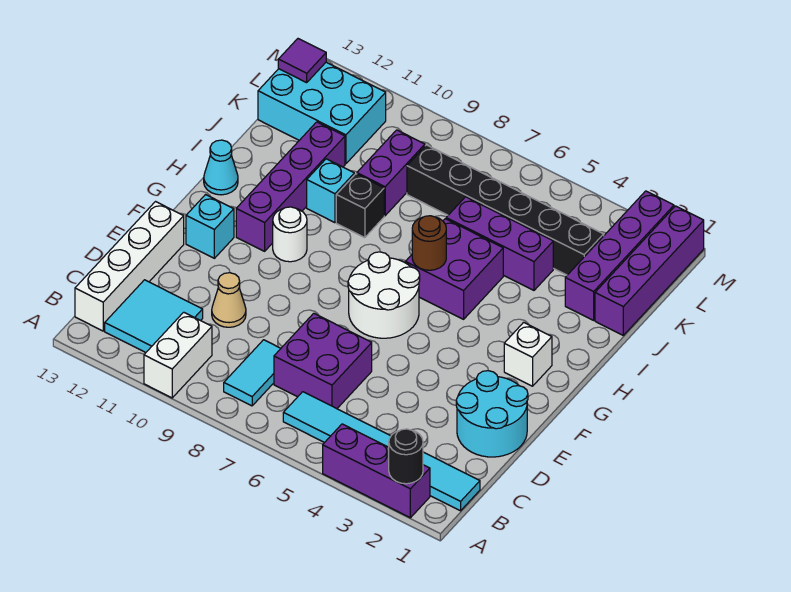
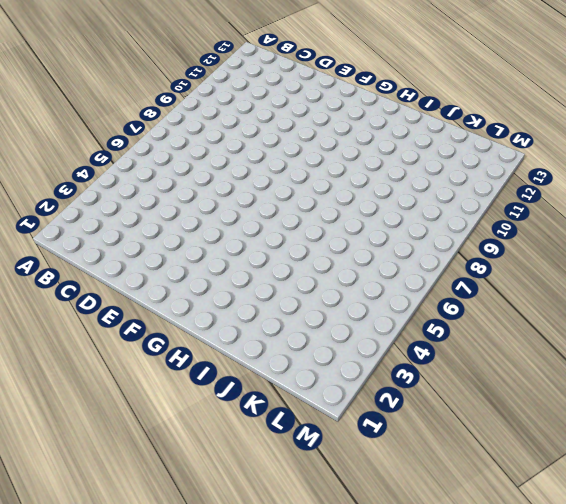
none -> purple 1x3 brick [323,424,430,518]
none -> white 1x2 brick [144,312,212,398]
none -> cyan 1x6 tile [283,392,480,511]

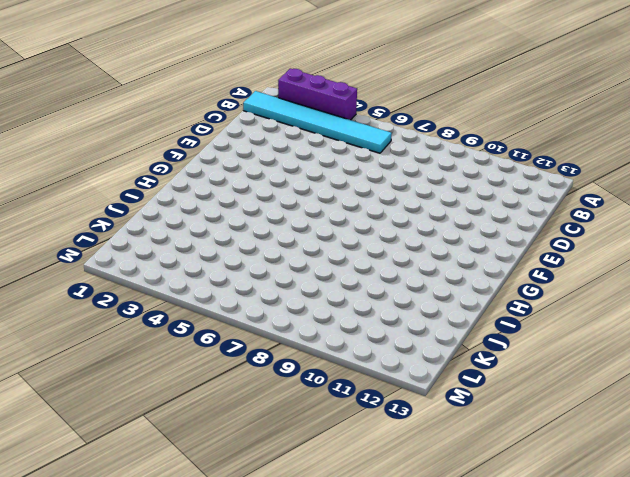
none -> white 1x2 brick [144,312,212,398]
none -> cyan 1x2 tile [224,340,281,406]
none -> cyan 2x2 tile [105,280,203,353]

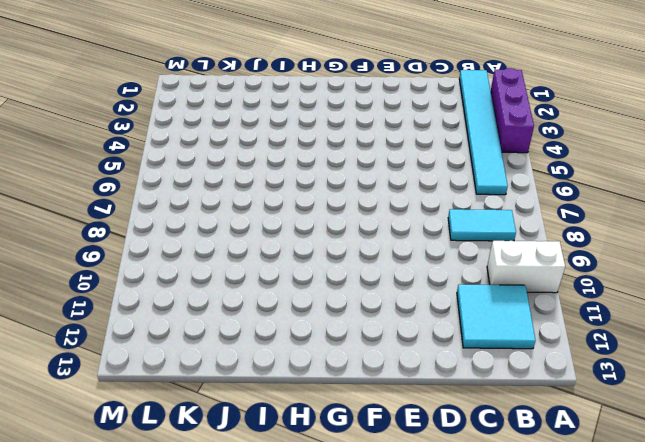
none -> white 1x4 brick [75,202,184,331]
none -> purple 2x2 brick [274,313,372,409]
none -> cyan 2x2 round brick [456,371,528,457]

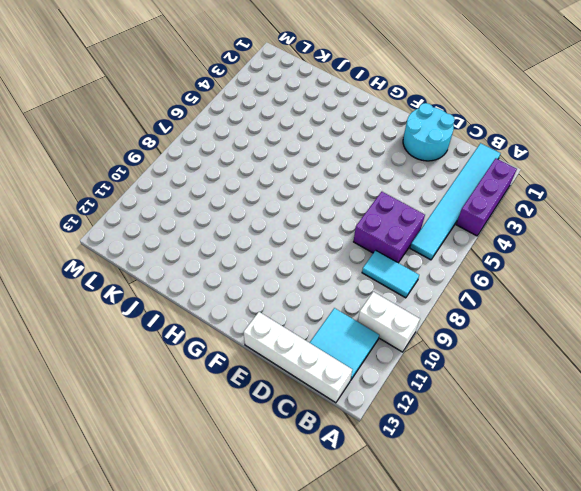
none -> tan 1x1 cone [212,273,246,327]
none -> white 2x2 round brick [348,252,420,338]
none -> cyan 1x1 brick [186,195,234,258]

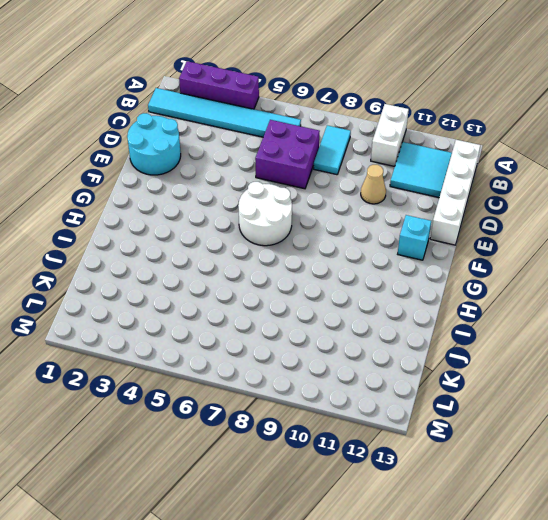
none -> white 1x1 brick [504,322,552,386]
none -> white 1x1 round brick [273,207,307,262]
none -> purple 1x4 brick [236,122,345,251]

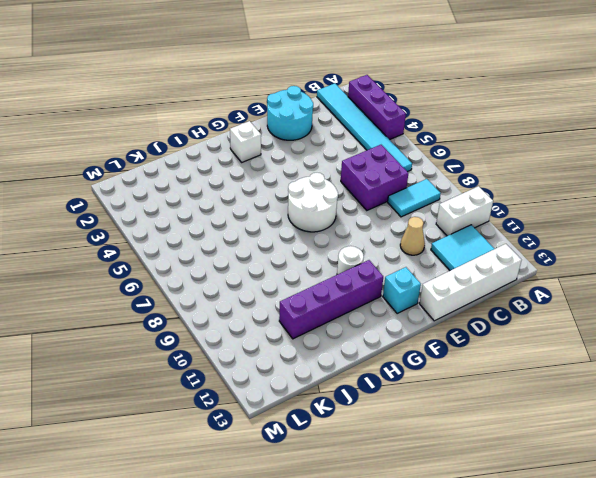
none -> purple 2x2 brick [405,219,503,319]
none -> cyan 1x1 cone [204,140,238,195]
none -> black 1x1 brick [336,174,384,238]

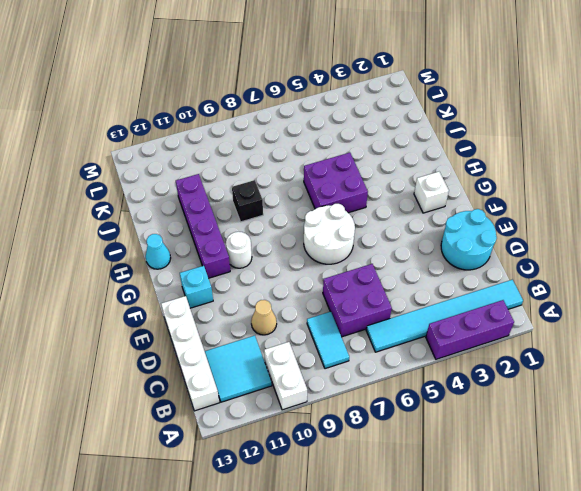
none -> cyan 1x1 brick [307,159,354,223]
none -> purple 1x4 brick [595,206,704,335]
none -> purple 1x4 brick [565,191,674,320]

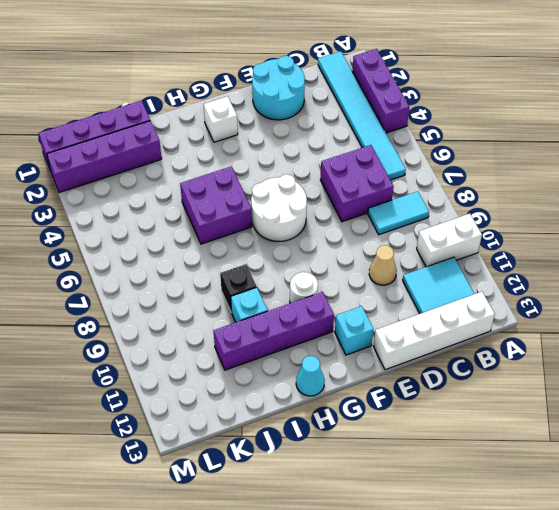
none -> purple 1x3 brick [446,197,553,290]
none -> purple 1x2 brick [357,130,425,216]
none -> black 1x6 brick [407,145,604,275]

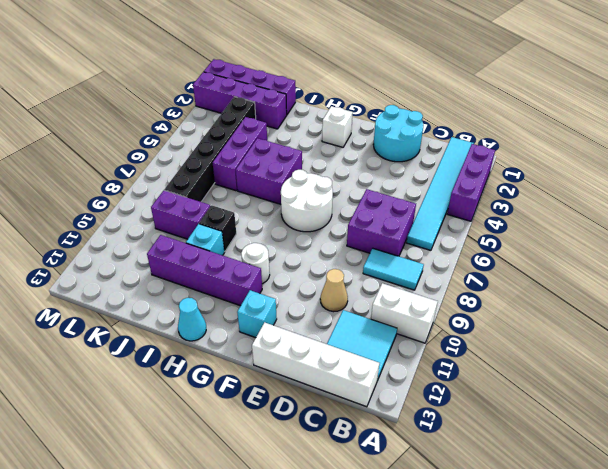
none -> cyan 2x3 brick [258,62,386,164]
none -> black 1x1 round brick [389,429,423,484]
none -> brown 1x1 round brick [412,216,446,270]

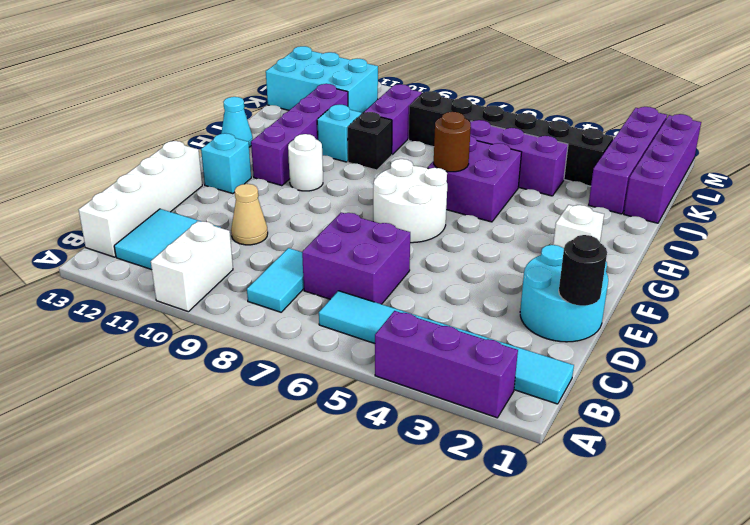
black 1x1 round brick [559,235,607,306] -> black 1x1 round brick moved to [389,429,423,484]
none -> purple 1x1 tile [278,39,326,83]

